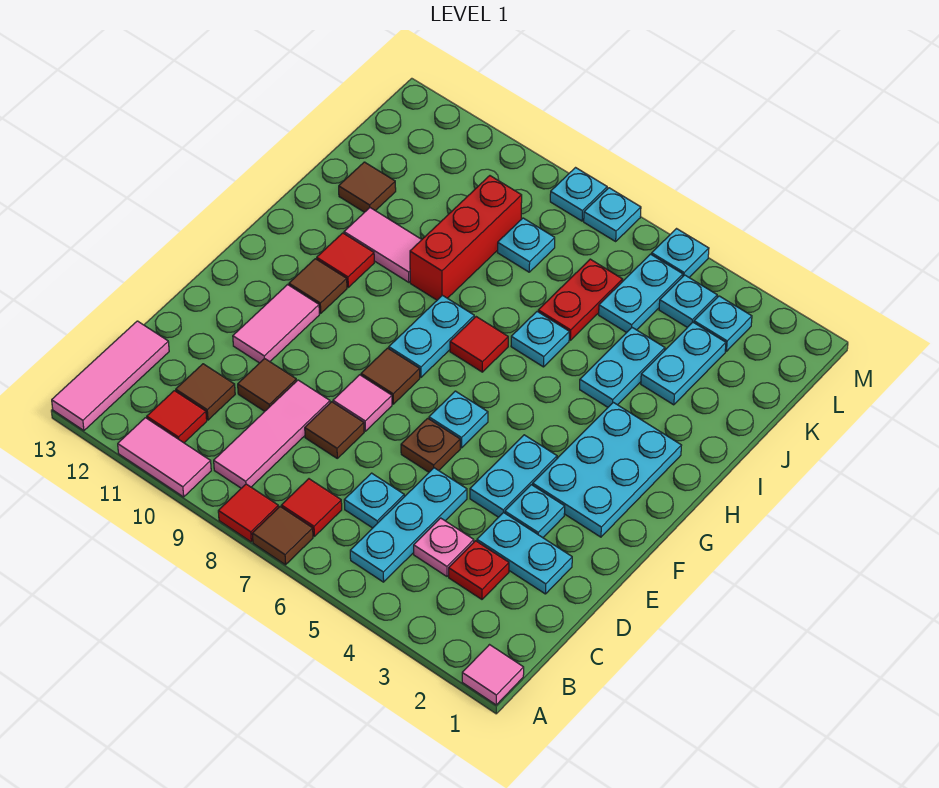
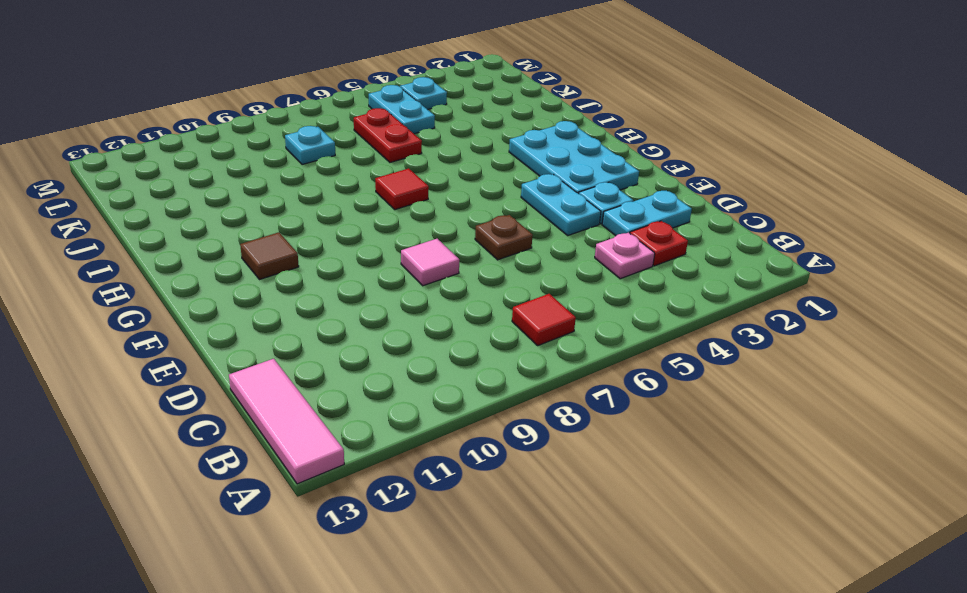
none -> pink 1x1 tile [462,645,524,705]
none -> brown 1x1 tile [252,507,313,565]
none -> red 1x1 tile [218,484,279,542]
none -> pink 1x2 tile [118,418,211,497]

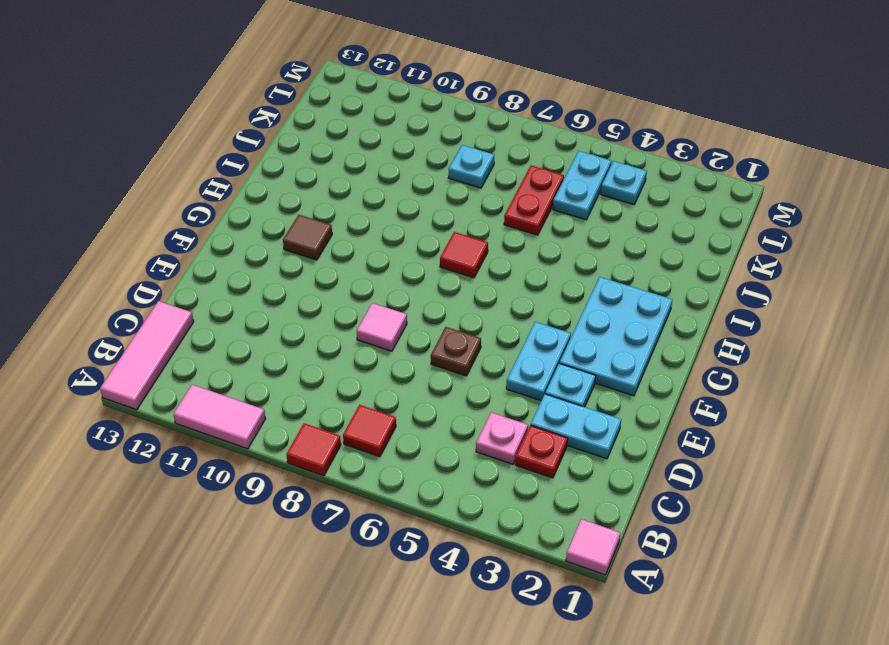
none -> brown 1x1 tile [252,507,313,565]
none -> cyan 1x3 plate [350,468,467,582]
none -> pink 1x3 tile [214,380,330,488]
none -> red 1x1 tile [147,391,207,443]

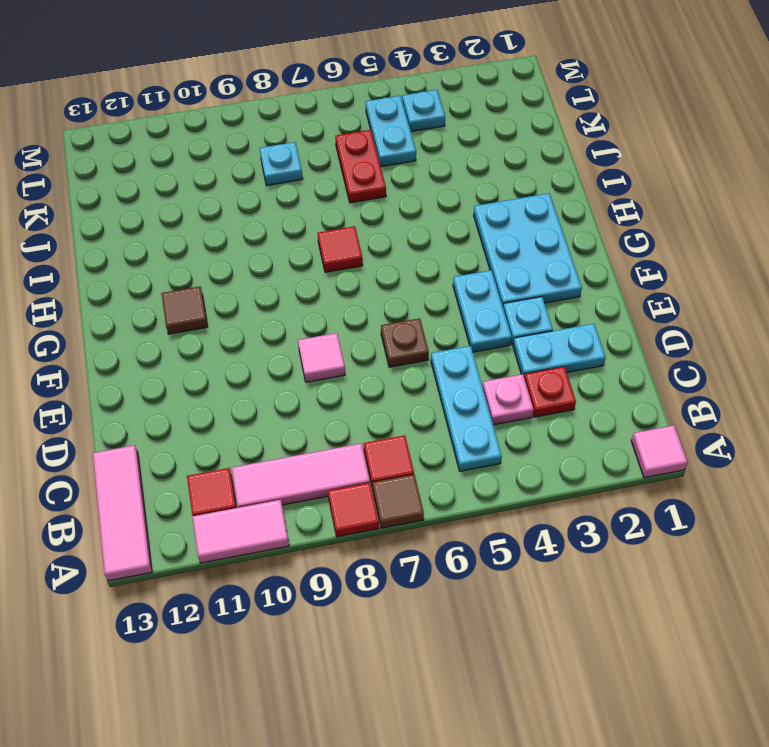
pink 1x3 tile [232,444,370,508] -> pink 1x3 tile turned to [214,380,330,488]
none -> cyan 1x1 plate [344,473,404,528]
none -> brown 1x1 tile [176,364,235,420]
none -> brown 1x1 tile [305,402,364,458]
none -> brown 1x1 tile [238,358,296,411]

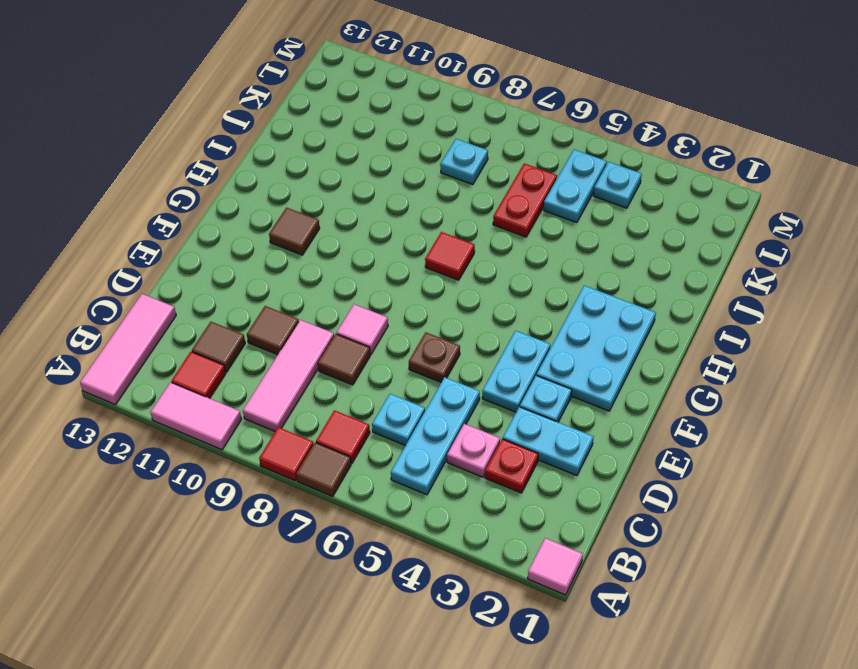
none -> pink 1x2 tile [233,285,319,363]
none -> cyan 1x1 plate [429,391,488,448]
none -> brown 1x1 tile [361,348,420,404]
none -> cyan 1x2 plate [389,295,474,377]

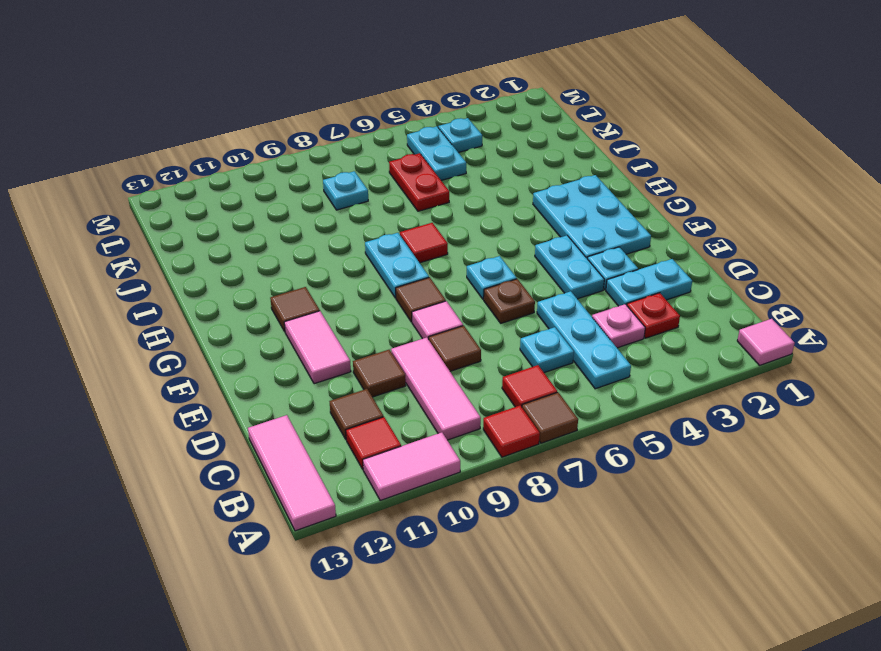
none -> red 1x1 tile [317,233,374,287]
none -> cyan 1x2 plate [580,328,665,407]
none -> cyan 1x1 plate [511,312,569,367]
none -> red 1x3 brick [410,176,522,300]

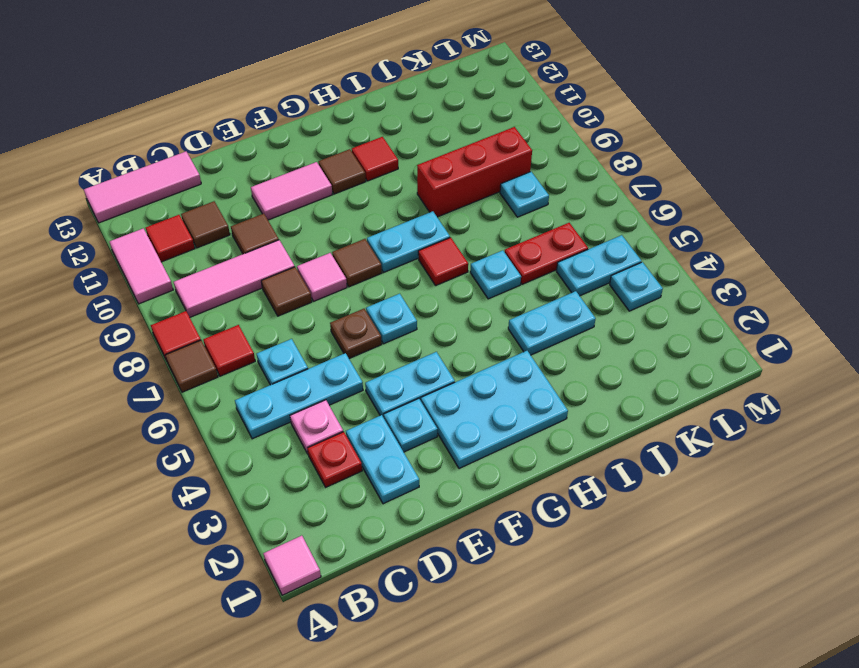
none -> pink 1x2 tile [344,208,422,282]
none -> cyan 1x2 plate [641,322,726,405]
none -> brown 1x1 tile [339,162,396,212]
none -> cyan 1x1 plate [694,296,752,351]

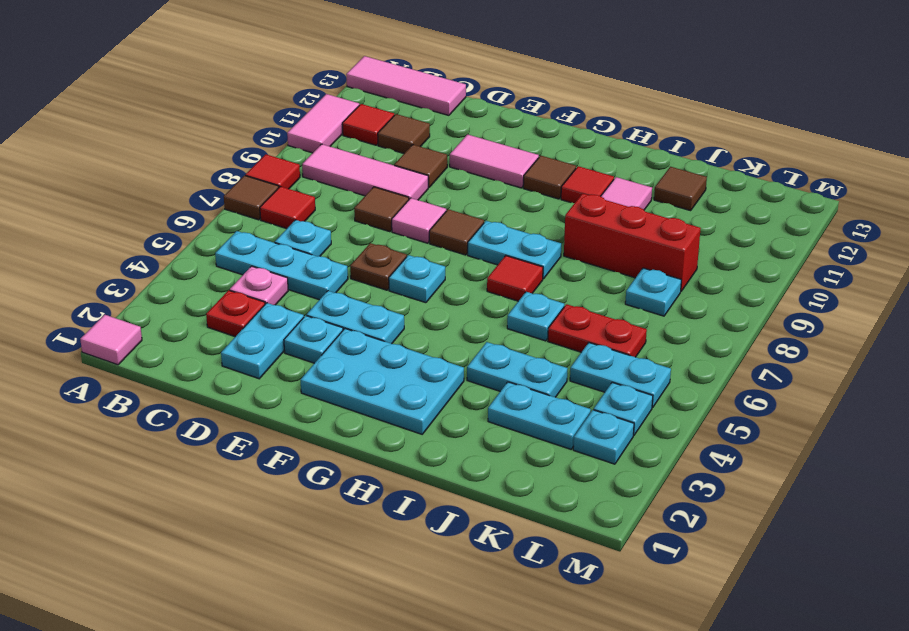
none -> cyan 1x1 plate [652,229,709,277]
none -> cyan 1x1 plate [584,188,641,241]
none -> cyan 1x1 plate [550,168,607,221]

